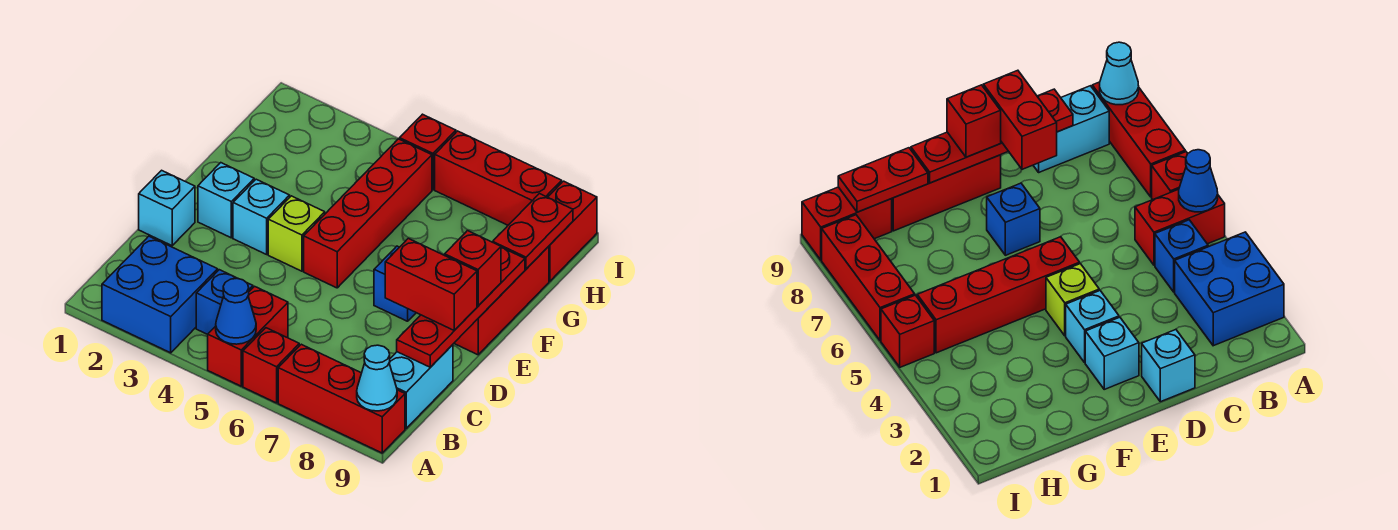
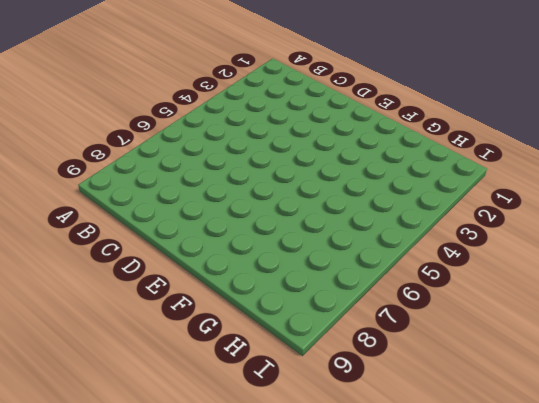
none -> blue 2x2 brick [102,236,218,353]
none -> red 1x2 brick [208,286,288,386]
none -> red 1x1 brick [243,328,299,403]

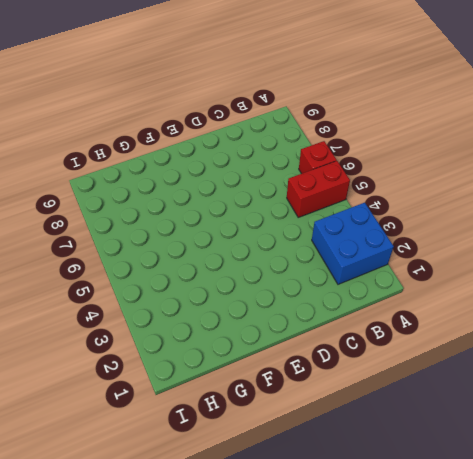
none -> red 1x3 brick [278,344,405,453]
none -> blue 1x1 brick [196,270,253,334]
none -> cyan 1x2 brick [389,345,453,428]

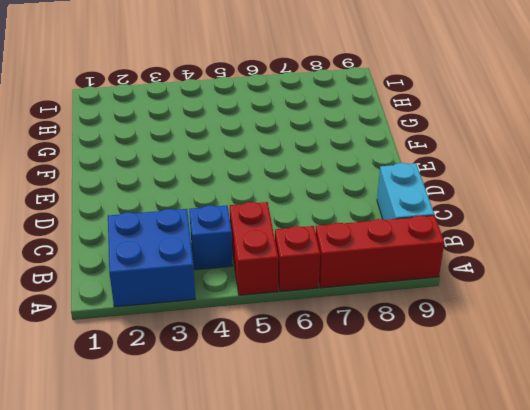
none -> cyan 1x1 brick [139,170,195,246]
none -> cyan 1x1 brick [198,163,254,238]
none -> cyan 1x1 brick [233,179,290,254]

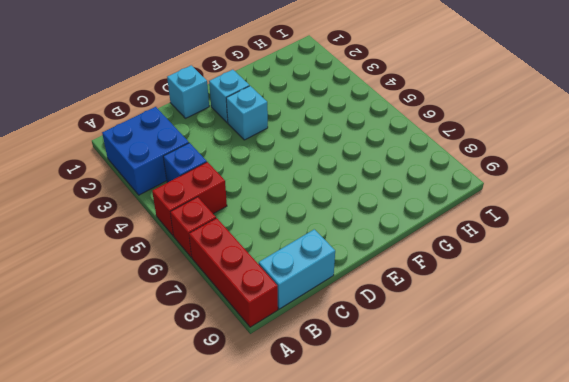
none -> lime 1x1 brick [268,196,325,271]
none -> red 1x4 brick [304,139,432,288]
none -> blue 1x1 brick [374,246,416,321]

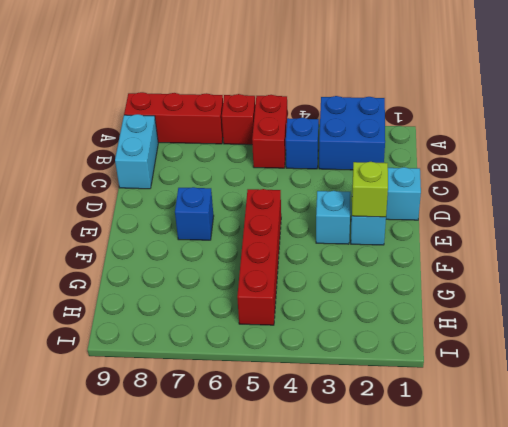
lime 1x1 brick [352,162,388,217] -> lime 1x1 brick moved to [268,196,325,271]
none -> red 1x3 brick [454,246,549,355]
none -> red 1x2 brick [548,181,597,281]
none -> red 1x1 brick [400,114,456,190]

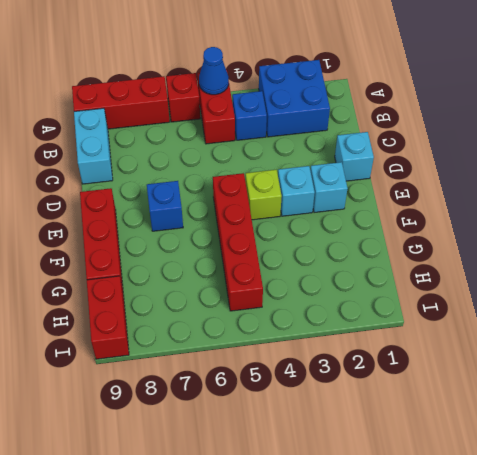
none -> red 1x1 brick [400,114,456,190]
none -> red 1x3 brick [435,131,562,225]
none -> cyan 1x1 cone [357,345,397,411]

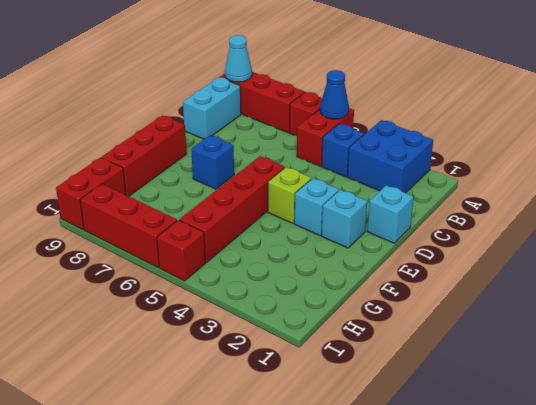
none -> red 1x4 plate [397,248,525,367]
none -> red 1x2 plate [493,194,573,269]
none -> red 1x2 brick [385,238,477,330]

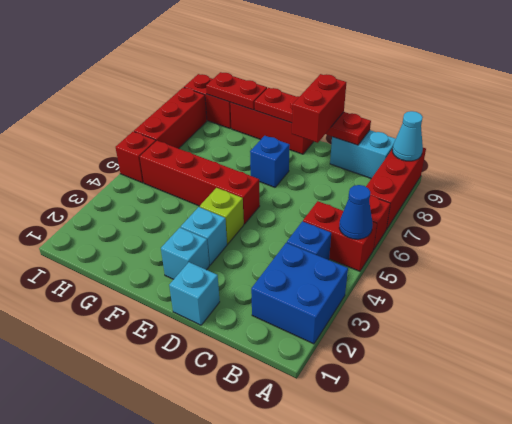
none -> red 1x1 brick [445,231,501,306]

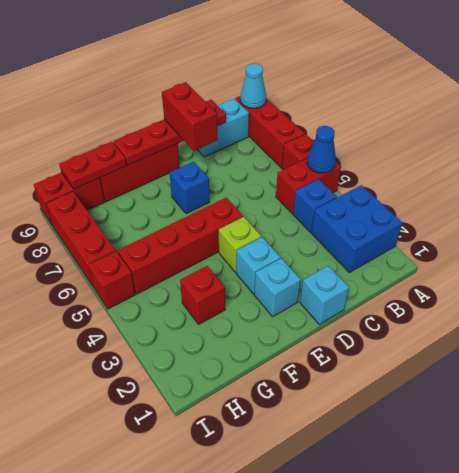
red 1x1 brick [180,266,225,324] -> red 1x1 brick moved to [445,231,501,306]

